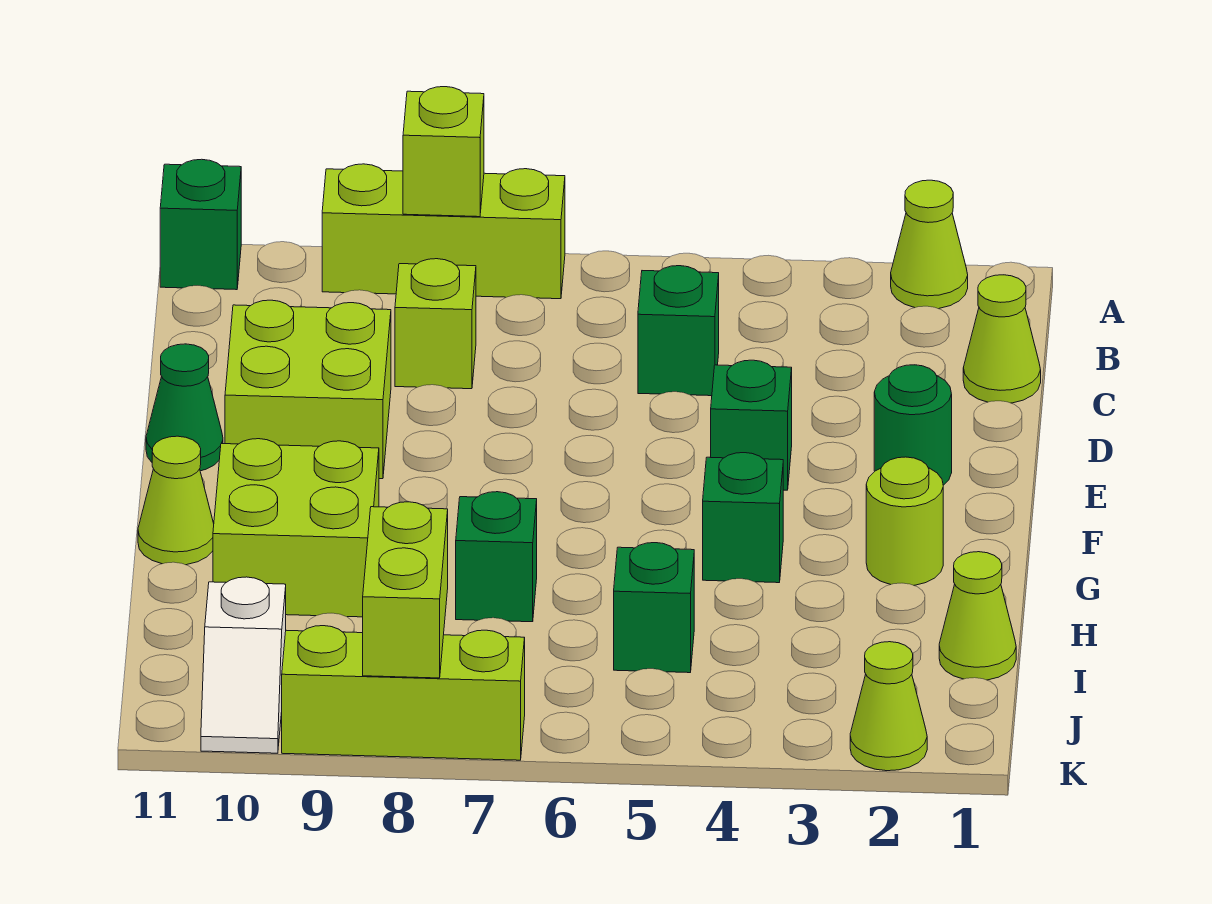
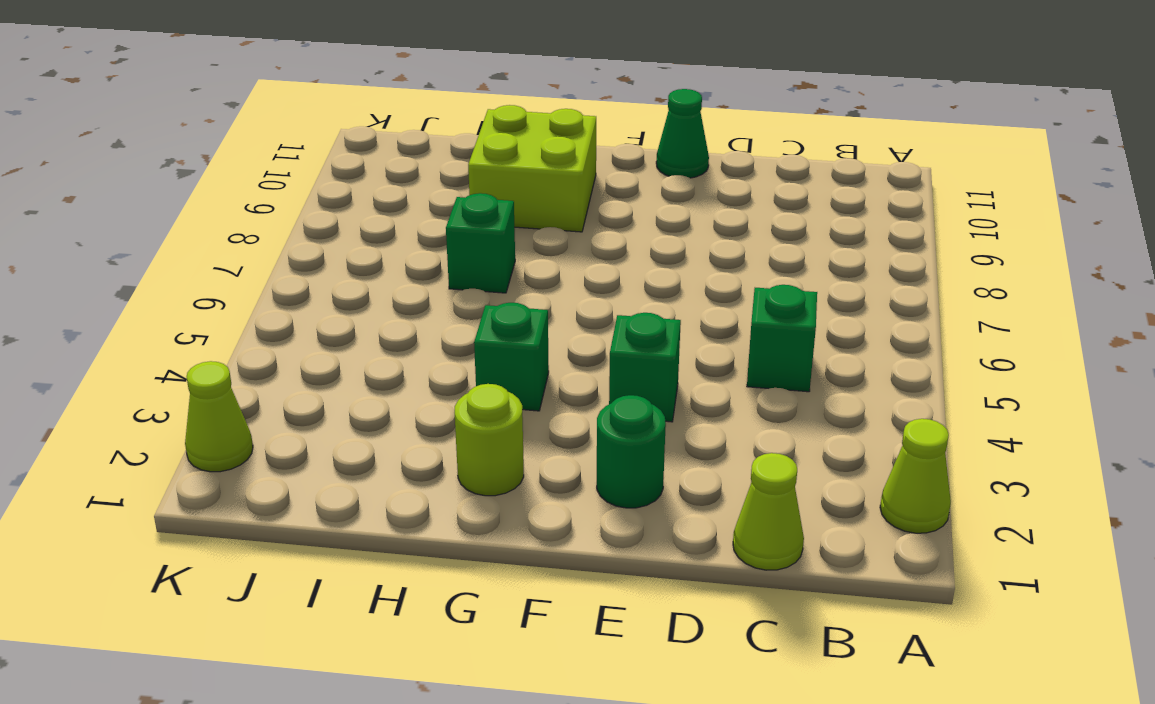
none -> lime 1x3 brick [322,164,565,299]
none -> green 1x1 brick [160,159,241,290]
none -> lime 1x1 brick [395,259,476,389]

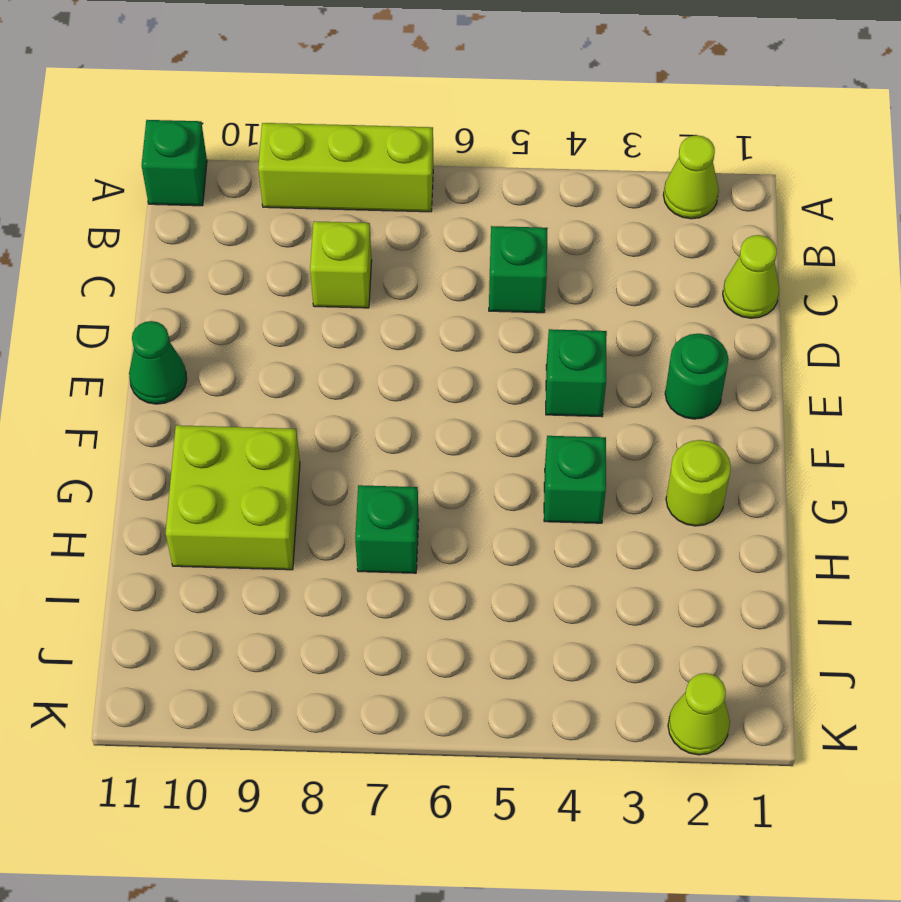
none -> lime 2x2 brick [225,300,391,479]
none -> lime 1x1 cone [138,436,214,565]
none -> lime 1x1 cone [939,552,1016,680]

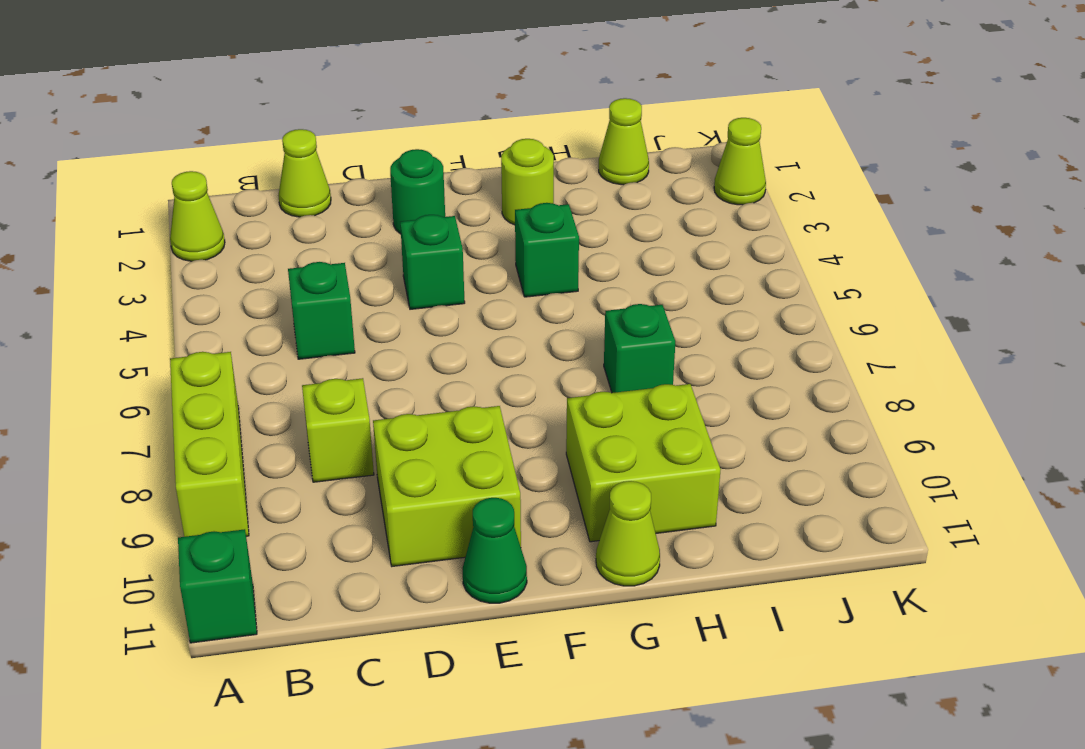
none -> green 1x1 brick [614,543,694,673]
none -> white 1x2 slope [201,577,286,753]
none -> lime 1x3 brick [282,626,525,760]

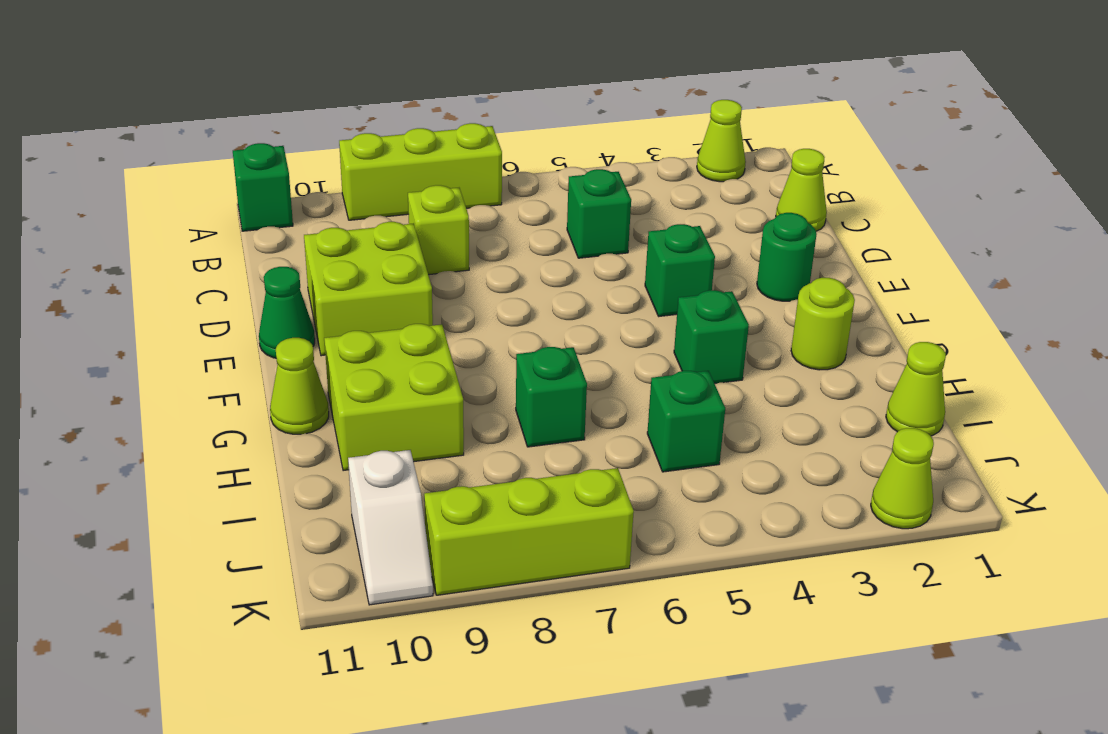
none -> lime 1x1 brick [403,87,484,217]
none -> lime 1x2 brick [363,502,448,678]

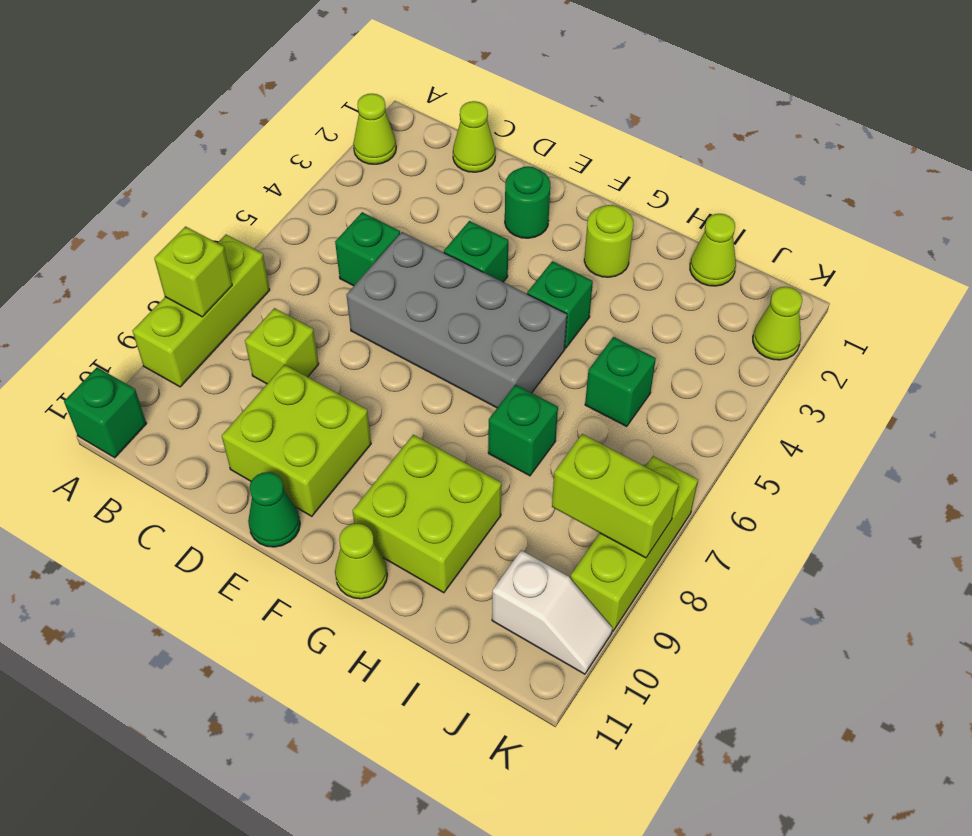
grey 2x4 brick [347,232,567,408] -> none

